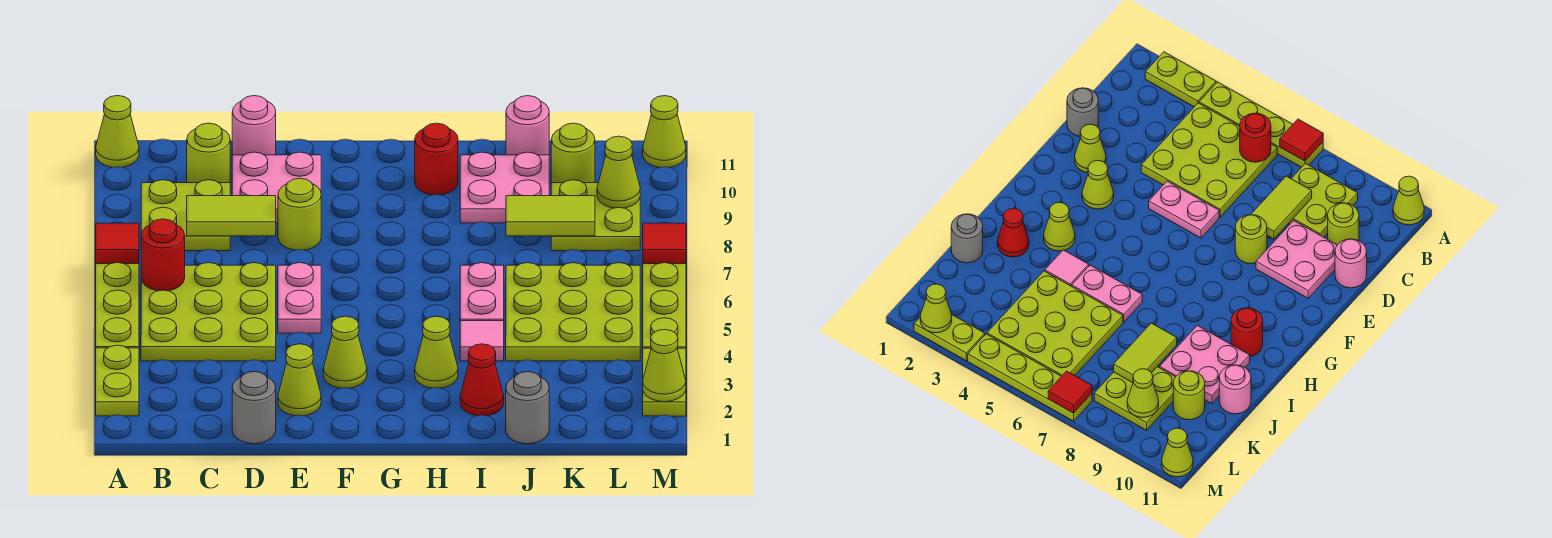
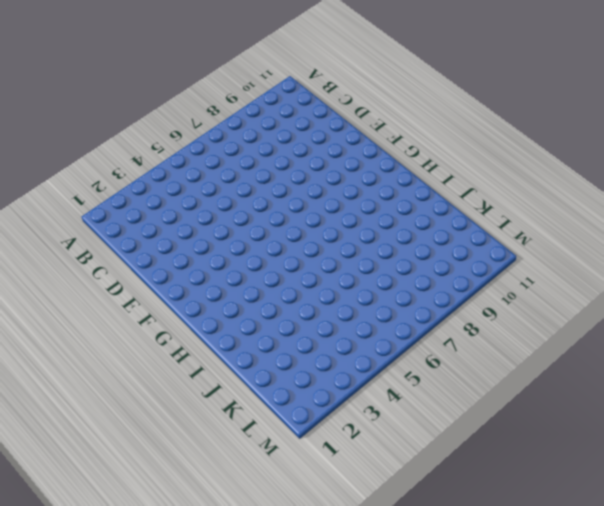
none -> lime 1x2 plate [96,345,139,416]
none -> lime 1x4 plate [96,263,139,348]
none -> lime 1x1 cone [96,96,139,167]
none -> lime 3x3 plate [141,263,276,361]

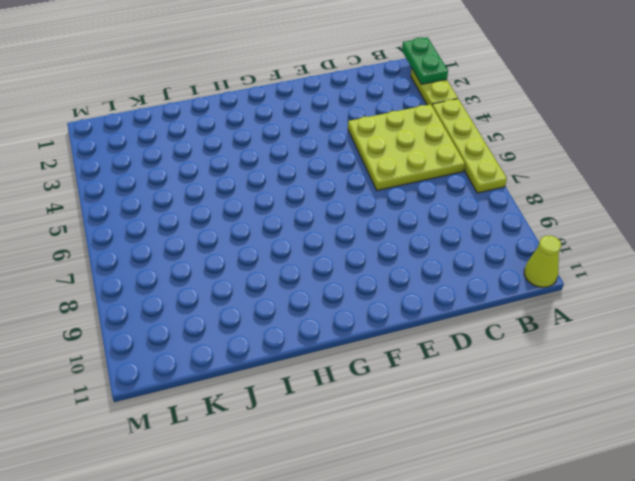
green 1x2 plate [402,37,448,84] -> none
none -> lime 2x2 plate [141,180,230,251]
none -> lime 1x1 round brick [187,123,230,183]
none -> grey 1x1 round brick [232,372,276,444]
none -> pink 2x2 plate [232,152,321,223]

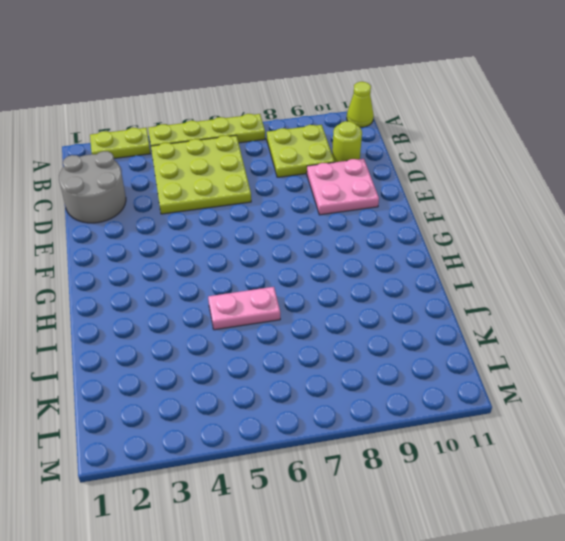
grey 2x2 round brick [59,151,126,223] -> grey 1x1 round brick [232,372,276,444]
none -> pink 1x1 round brick [232,96,276,155]
none -> lime 1x1 cone [278,344,321,416]
none -> pink 1x2 plate [278,263,321,333]
none -> lime 1x1 round brick [278,178,321,250]

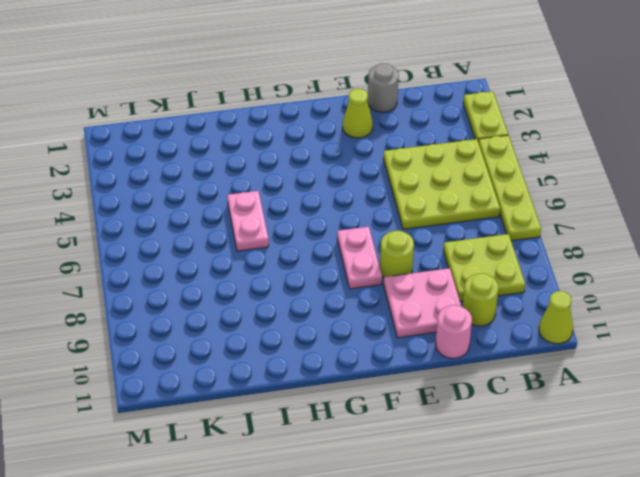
pink 1x2 plate [337,227,382,289] -> pink 1x2 plate moved to [278,263,321,333]
none -> lime 1x1 cone [323,316,367,388]
none -> lime 1x1 cone [415,316,458,388]
none -> red 1x1 round brick [415,123,458,195]
none -> red 1x1 cone [460,344,504,416]

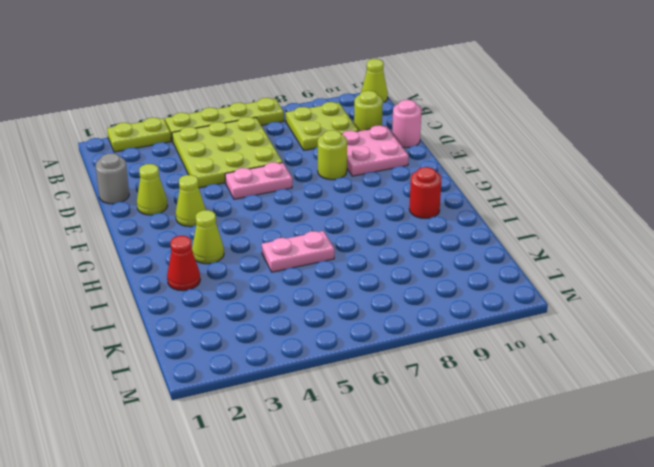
none -> pink 1x1 tile [460,321,504,361]
none -> pink 2x2 plate [460,152,549,223]
none -> grey 1x1 round brick [506,372,549,444]
none -> lime 3x3 plate [506,263,640,361]

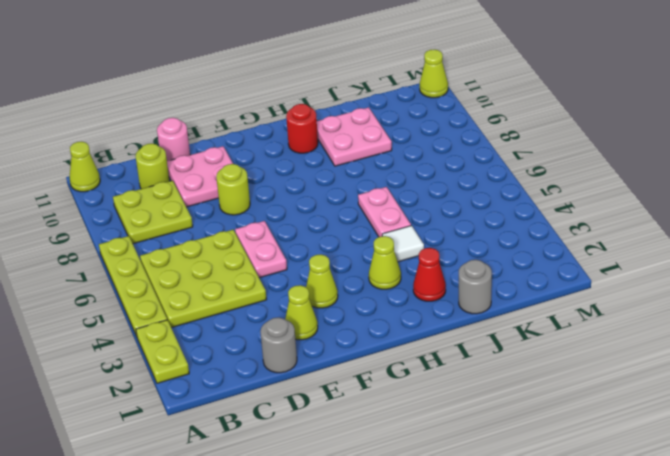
white 1x1 tile [382,226,424,262] -> pink 1x1 tile [460,321,504,361]
none -> lime 3x3 plate [506,263,640,361]
none -> pink 1x1 round brick [506,96,549,155]
none -> lime 2x2 plate [551,180,640,251]
none -> lime 1x1 round brick [551,123,595,183]

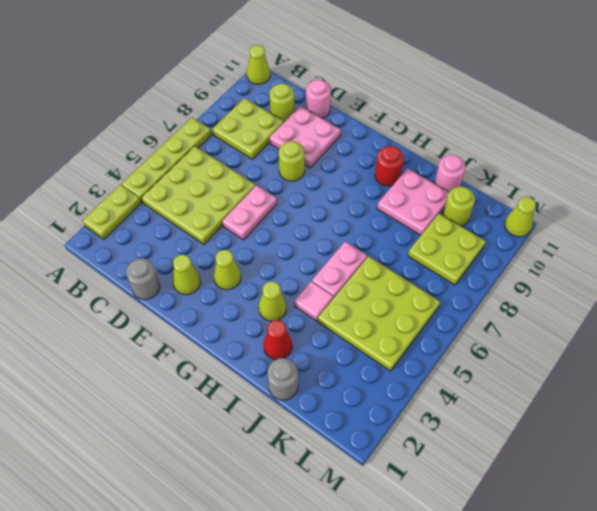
none -> lime 1x2 plate [643,348,686,416]
none -> lime 1x4 plate [643,263,686,348]
none -> red 1x1 tile [96,223,139,264]
none -> red 1x1 round brick [141,219,185,291]

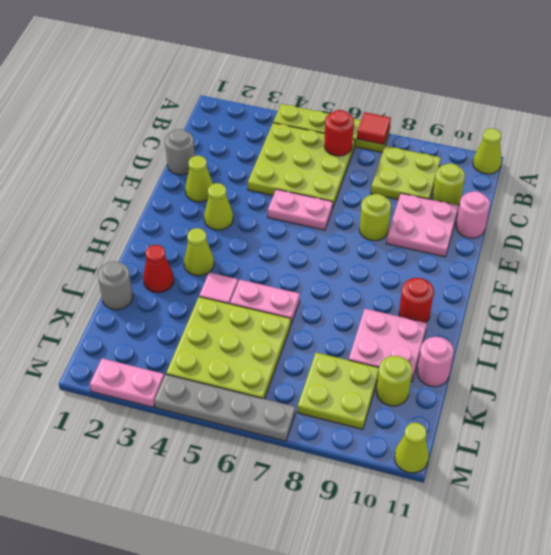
pink 1x2 plate [90,358,164,407] -> lime 1x2 plate [643,348,686,416]
grey 1x4 plate [154,374,295,441] -> lime 1x4 plate [643,263,686,348]
none -> lime 1x2 plate [96,345,139,416]
none -> lime 1x2 tile [187,196,276,236]
none -> lime 1x2 tile [506,196,595,236]
none -> lime 1x1 cone [597,136,640,208]

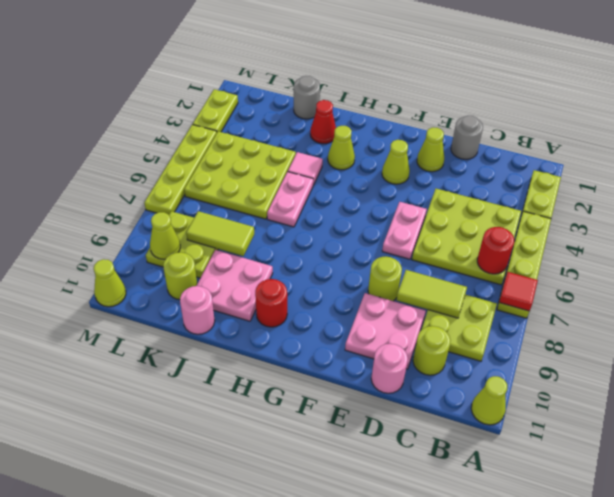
none -> lime 1x1 cone [643,329,686,402]
none -> red 1x1 tile [643,223,686,264]

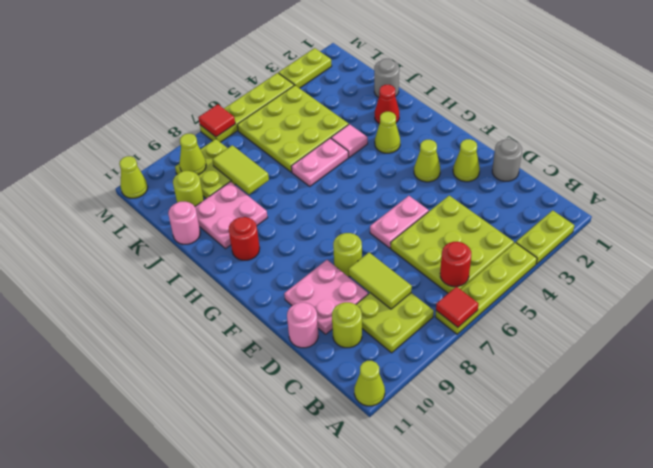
none -> lime 1x1 cone [643,329,686,402]

